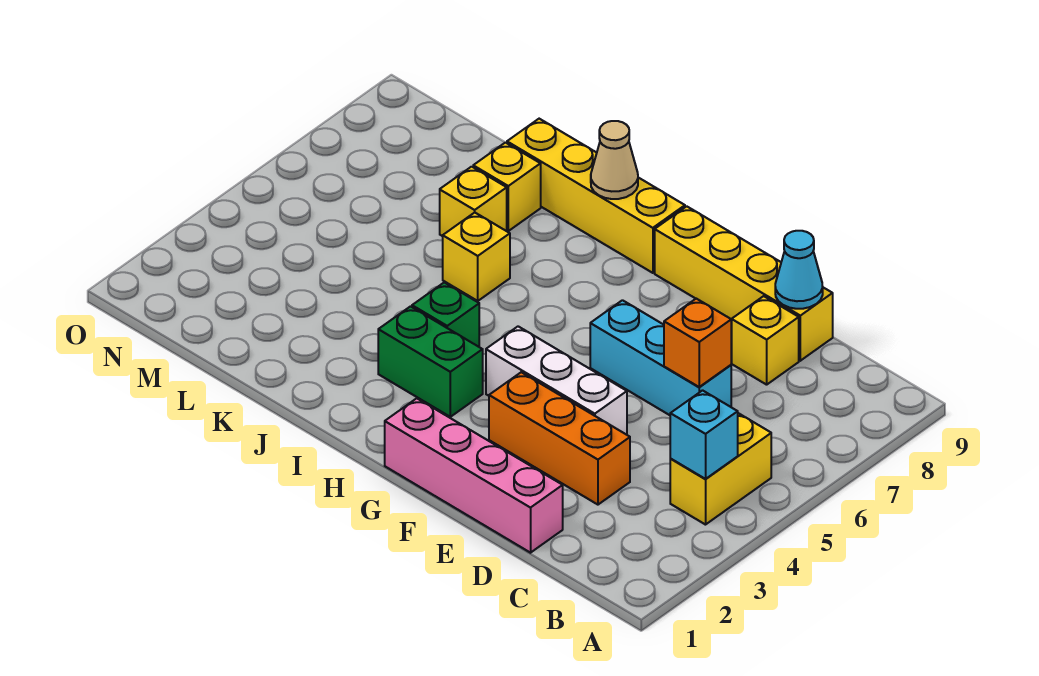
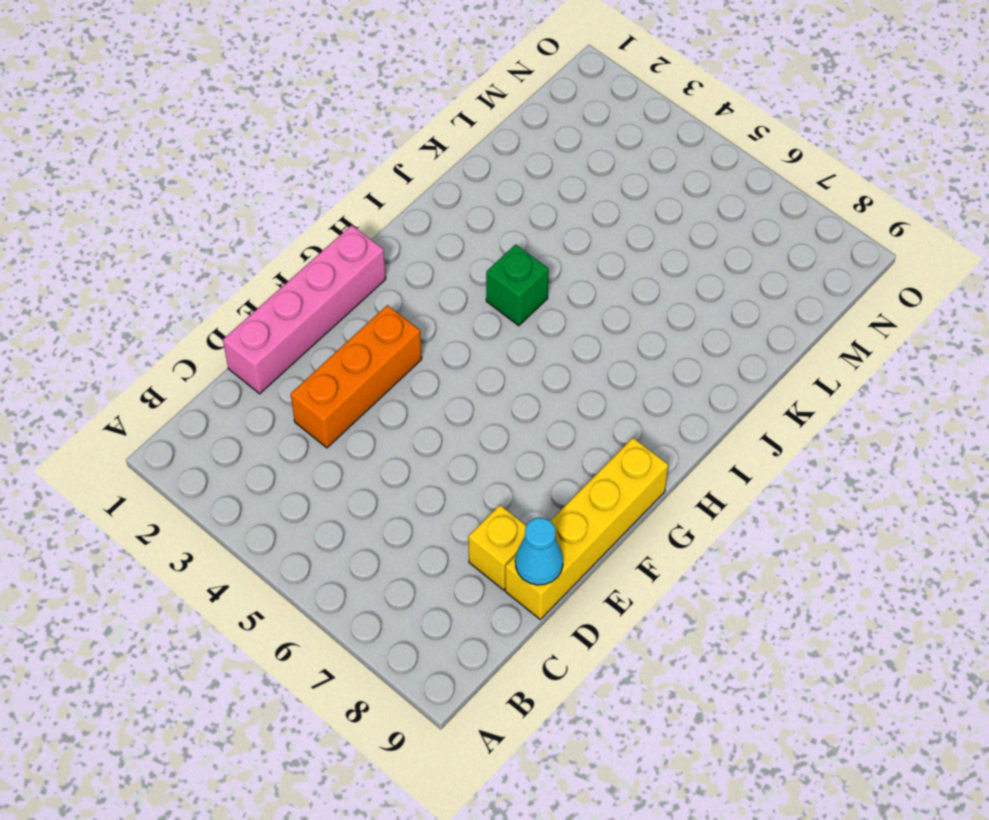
none -> yellow 1x2 brick [670,413,771,525]
none -> cyan 1x3 brick [590,300,731,415]
none -> white 1x3 brick [486,326,627,435]

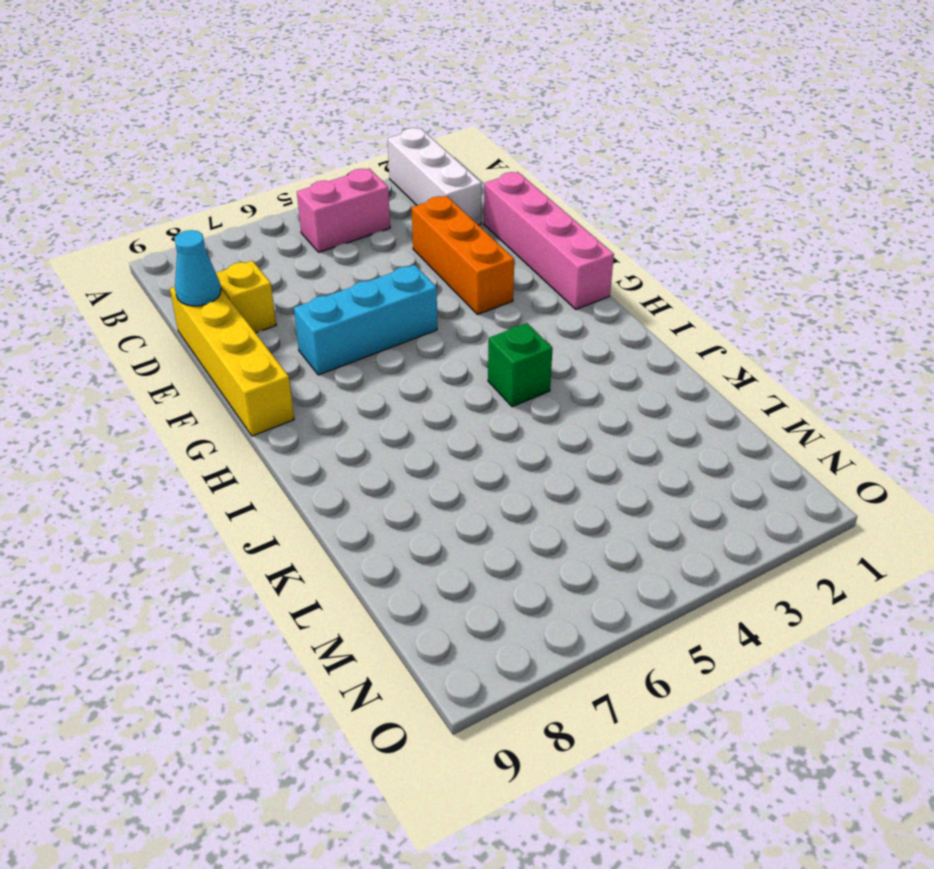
white 1x3 brick [388,128,482,225] -> white 1x3 brick moved to [486,326,627,435]
pink 1x2 brick [297,168,390,252] -> yellow 1x2 brick [670,413,771,525]
cyan 1x3 brick [294,265,437,375] -> cyan 1x3 brick turned to [590,300,731,415]
none -> green 1x2 brick [378,307,483,417]
none -> yellow 1x4 brick [507,119,685,273]
none -> yellow 1x1 brick [443,213,510,301]

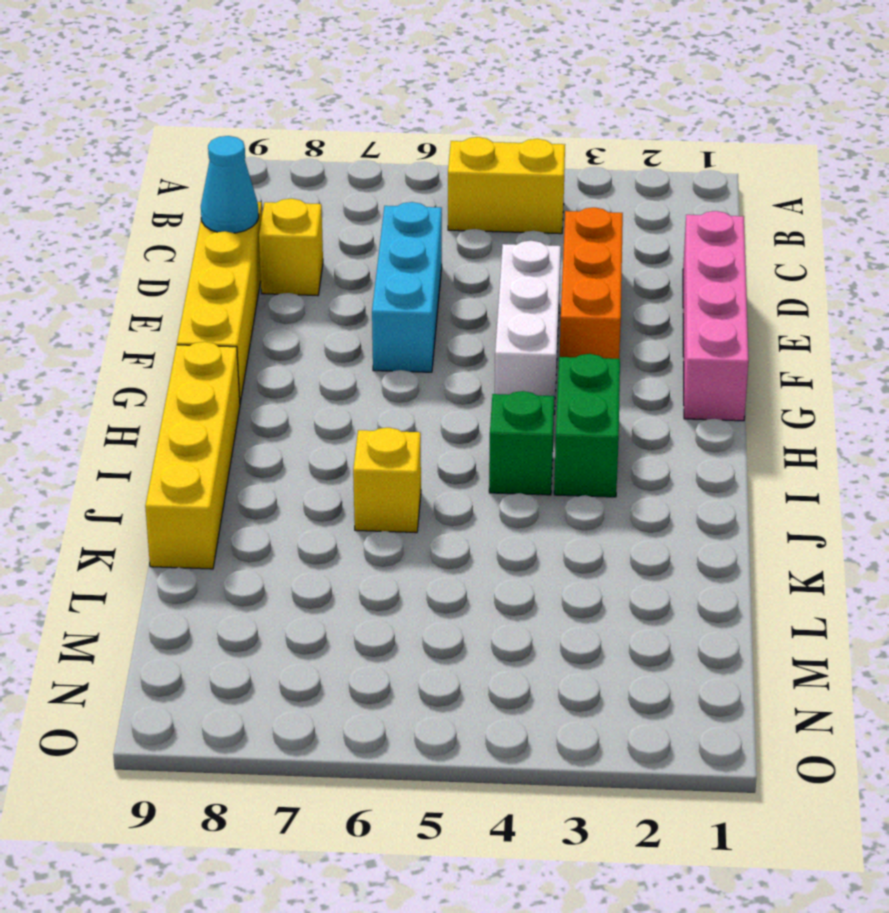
none -> yellow 1x1 brick [440,167,507,236]
none -> yellow 1x1 brick [473,143,541,231]
none -> cyan 1x1 brick [670,390,738,479]

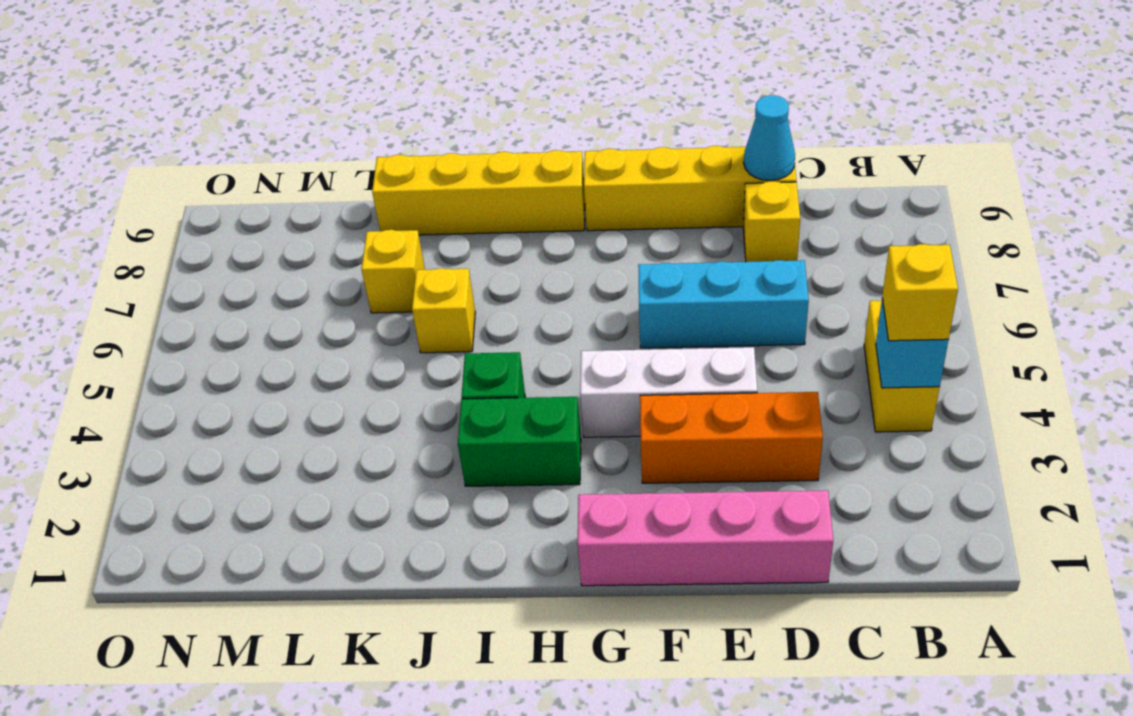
yellow 1x1 brick [882,244,958,341] -> yellow 1x1 brick moved to [473,143,541,231]
none -> orange 1x1 brick [664,299,731,387]
none -> tan 1x1 cone [591,121,638,199]

